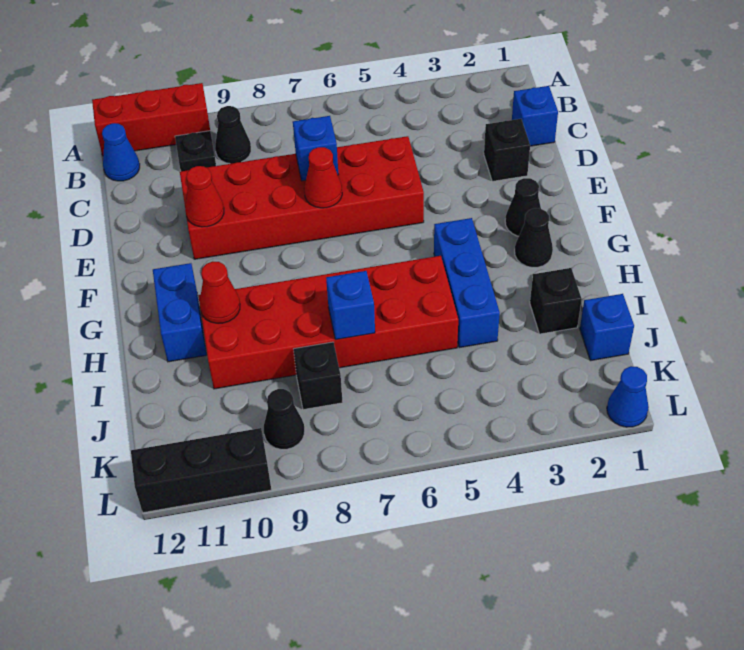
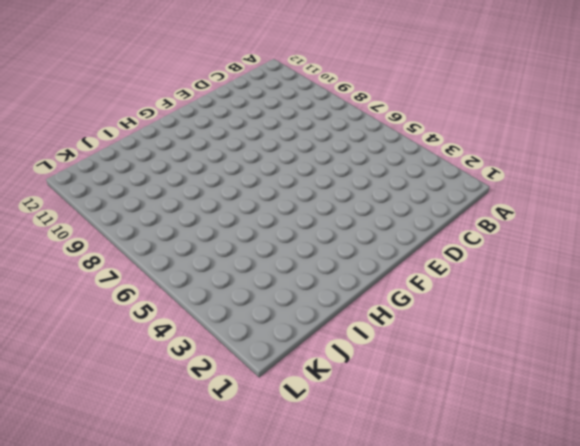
none -> red 1x3 brick [92,83,210,156]
none -> black 1x1 cone [215,106,251,164]
none -> black 1x1 plate [175,131,216,171]

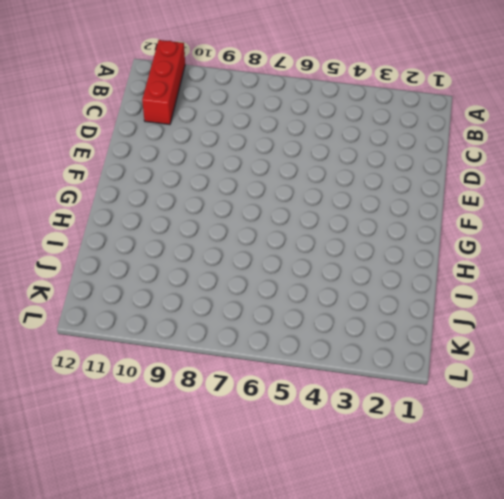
red 1x3 brick [142,40,185,125] -> red 1x3 brick turned to [92,83,210,156]
none -> black 1x1 cone [215,106,251,164]
none -> black 1x1 plate [175,131,216,171]
none -> blue 1x1 cone [102,123,140,181]

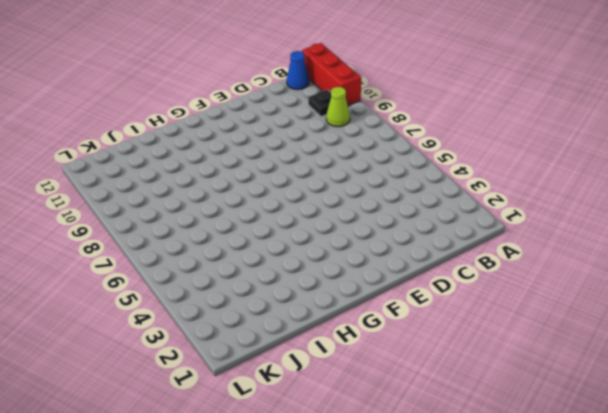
lime 1x1 cone [326,87,350,127] -> black 1x1 cone [215,106,251,164]
none -> blue 1x1 brick [512,86,558,146]
none -> black 1x1 brick [484,119,530,181]
none -> red 2x6 brick [180,136,424,259]

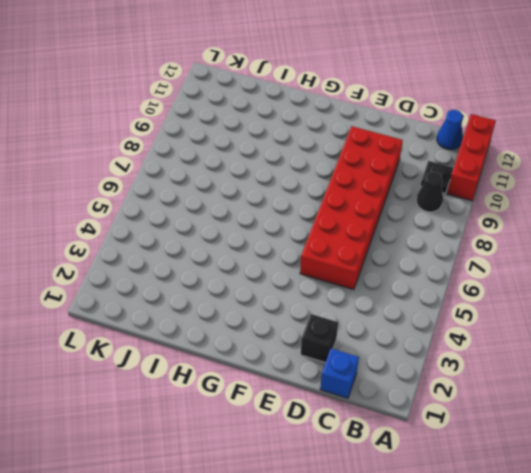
none -> black 1x1 cone [505,178,541,236]
none -> black 1x1 cone [515,208,553,267]
none -> blue 1x3 brick [434,218,500,348]

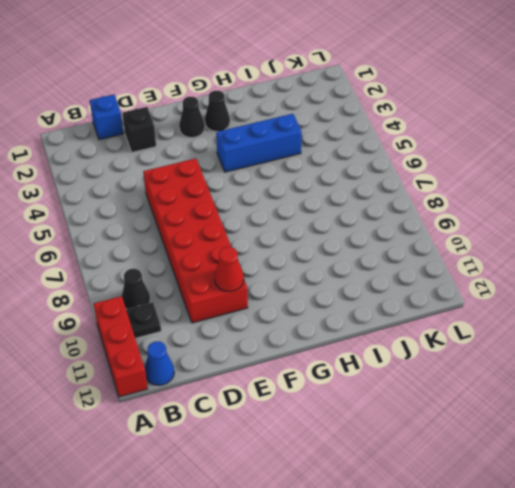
none -> blue 1x2 brick [153,263,206,362]
none -> red 2x6 brick [198,256,458,389]
none -> black 1x1 brick [530,268,582,334]

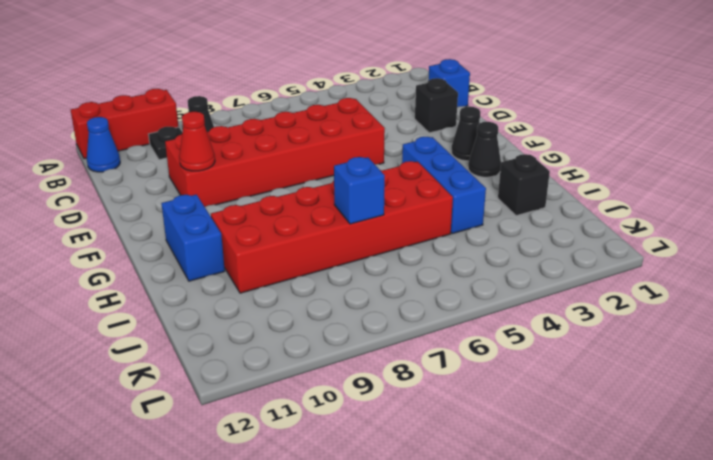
none -> blue 1x1 brick [580,294,634,361]
none -> black 1x1 brick [294,342,343,410]
none -> black 1x1 cone [264,389,304,449]

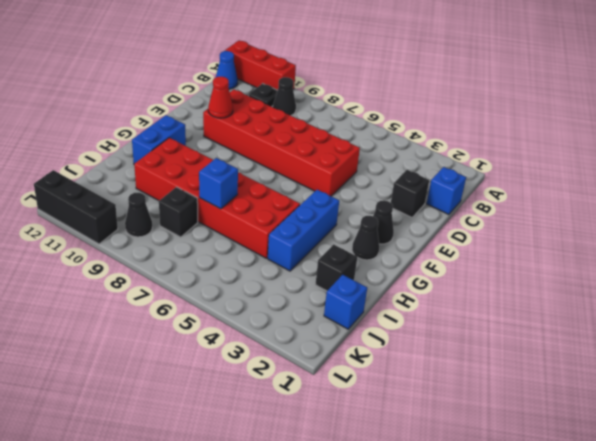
none -> blue 1x1 cone [607,366,649,427]
none -> blue 1x1 brick [293,116,339,181]
none -> red 1x1 cone [304,147,342,208]

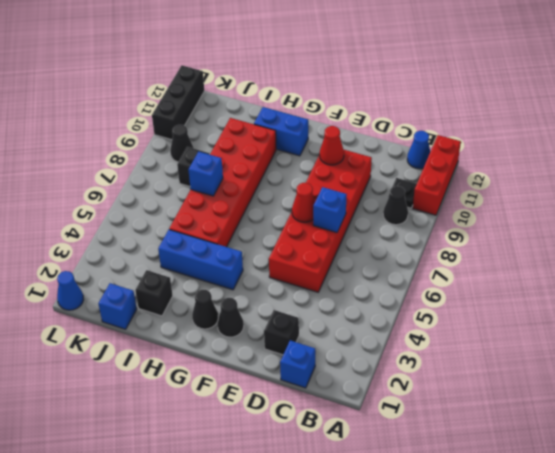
none -> red 1x1 cone [200,261,240,323]

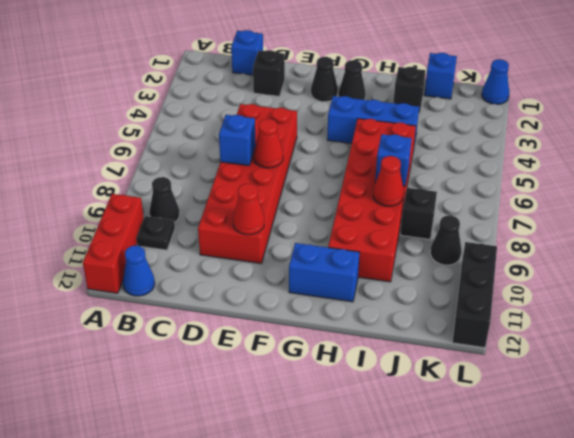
red 1x1 cone [373,156,404,206] -> red 1x1 cone moved to [200,261,240,323]

